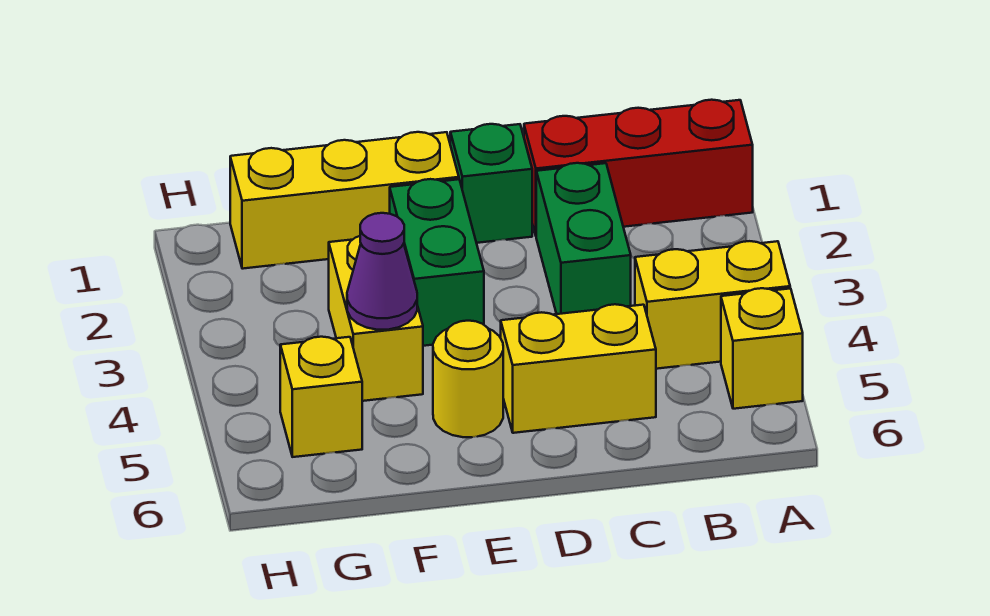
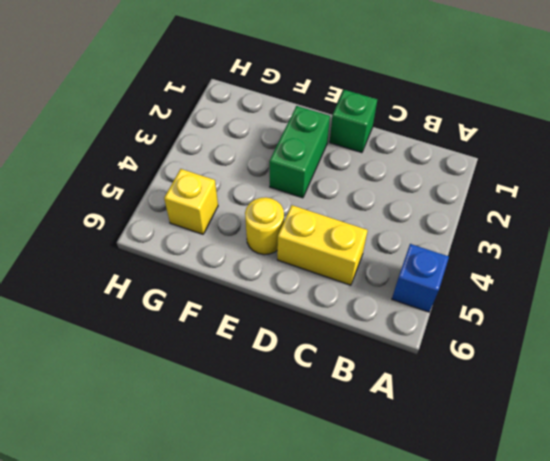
blue 1x1 brick [392,244,449,312] -> yellow 1x1 brick [721,288,803,409]
none -> red 1x3 brick [524,100,753,235]
none -> yellow 1x2 brick [635,241,790,369]
none -> green 1x2 brick [536,163,631,314]

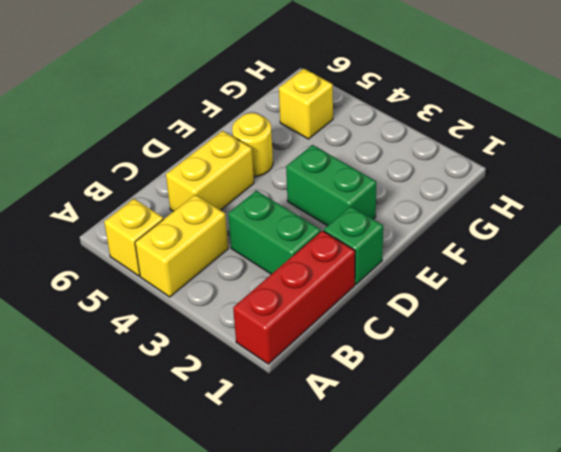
none -> yellow 1x3 brick [230,132,459,269]
none -> yellow 1x2 brick [329,236,423,401]
none -> purple 1x1 cone [347,213,417,330]

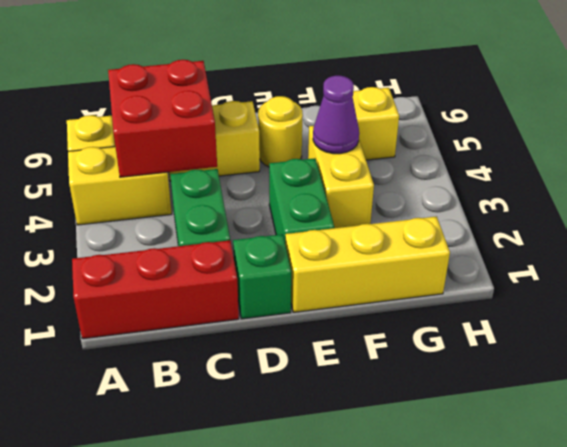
red 2x2 brick [108,60,217,177] -> none

